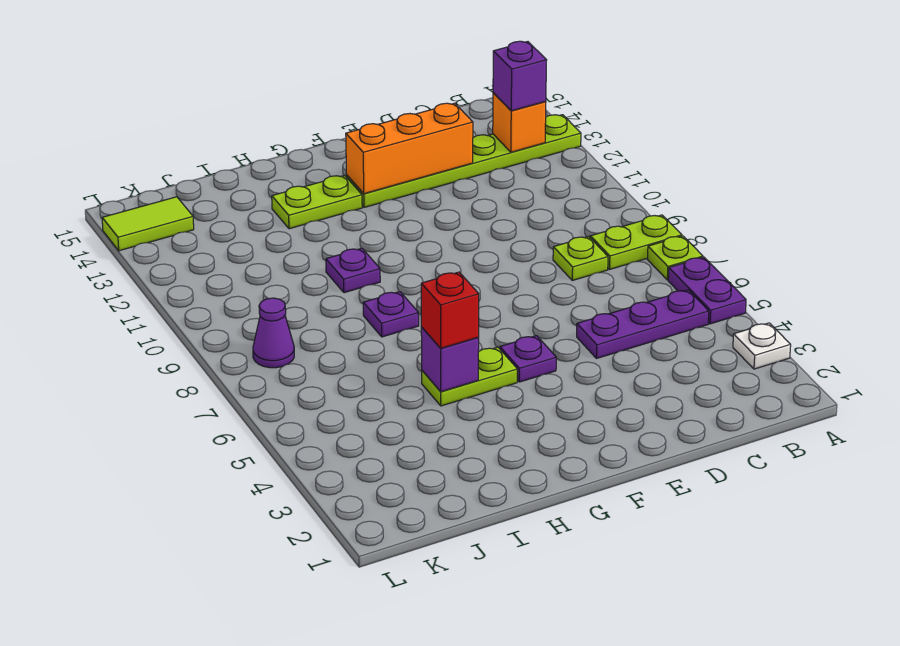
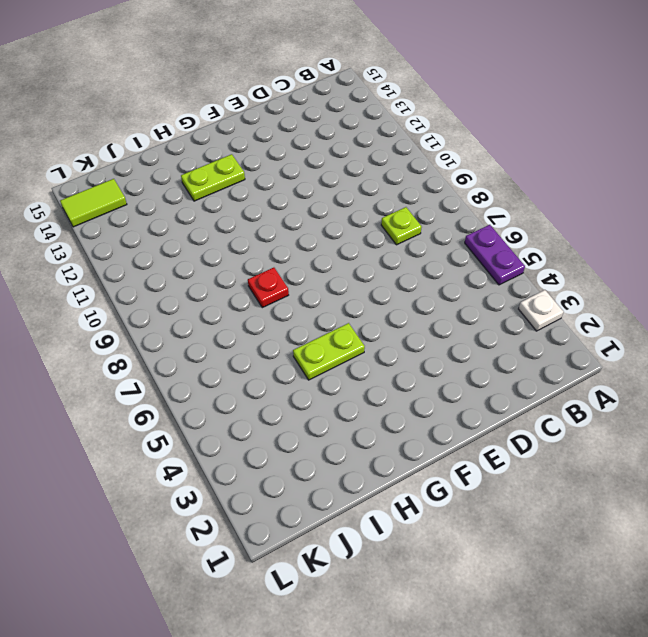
red 1x1 plate [248,268,289,308] -> purple 1x1 plate [363,292,419,337]
none -> lime 1x1 plate [647,236,703,280]
none -> lime 1x2 plate [590,215,682,269]
none -> lime 1x6 plate [347,115,581,207]

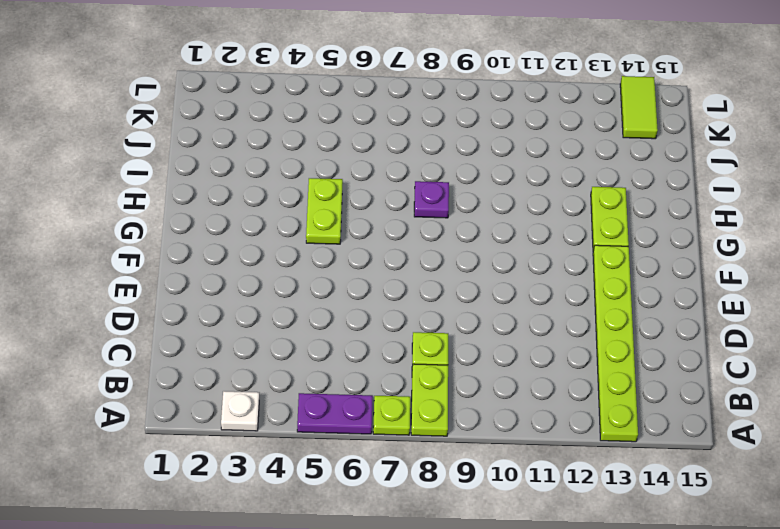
none -> purple 1x3 plate [577,290,709,359]
none -> purple 1x1 plate [500,336,556,382]
none -> purple 1x1 plate [326,248,380,293]

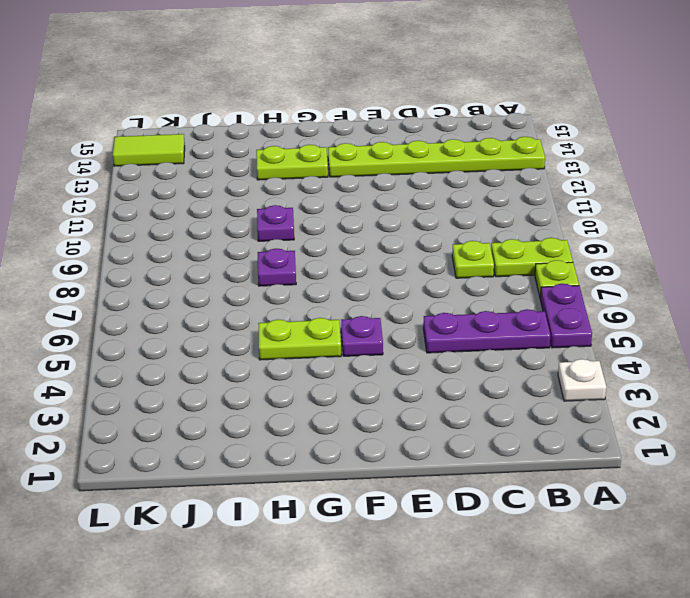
none -> purple 1x1 cone [253,298,294,368]
none -> orange 1x1 brick [493,93,546,152]
none -> orange 1x3 brick [346,103,473,194]

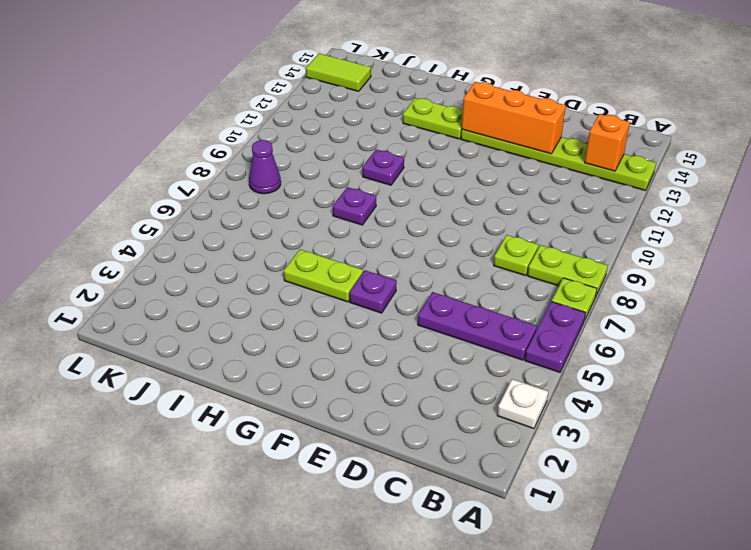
none -> purple 1x1 brick [421,327,479,392]
none -> purple 1x1 brick [493,41,547,111]
none -> red 1x1 brick [421,272,479,348]

